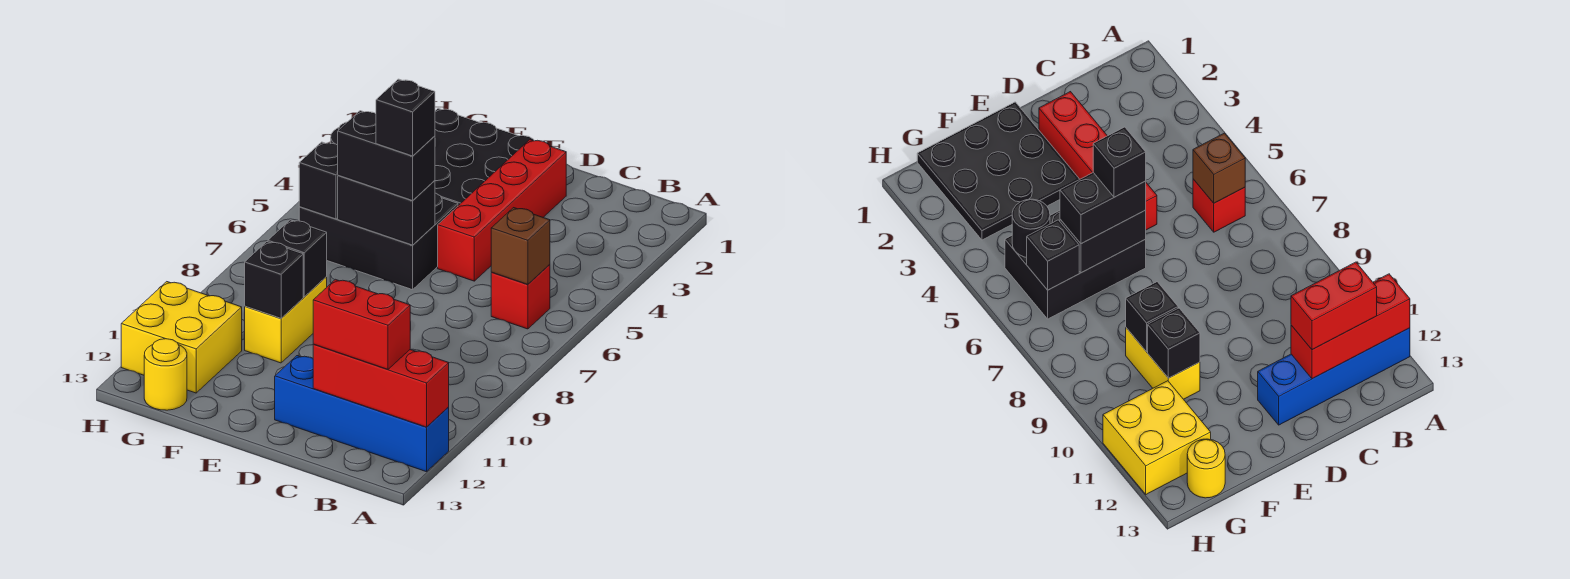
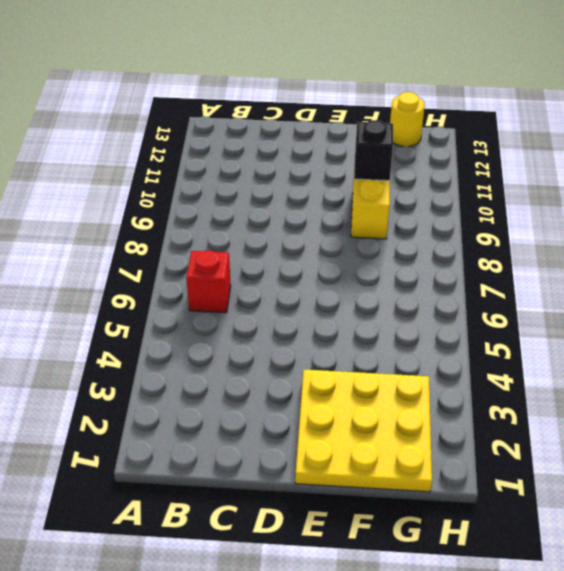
yellow 3x3 plate [295,370,432,492] -> black 3x3 plate [435,108,534,206]
none -> blue 1x4 brick [275,356,449,472]
none -> red 1x4 brick [438,140,566,281]
none -> black 2x3 brick [299,193,458,290]

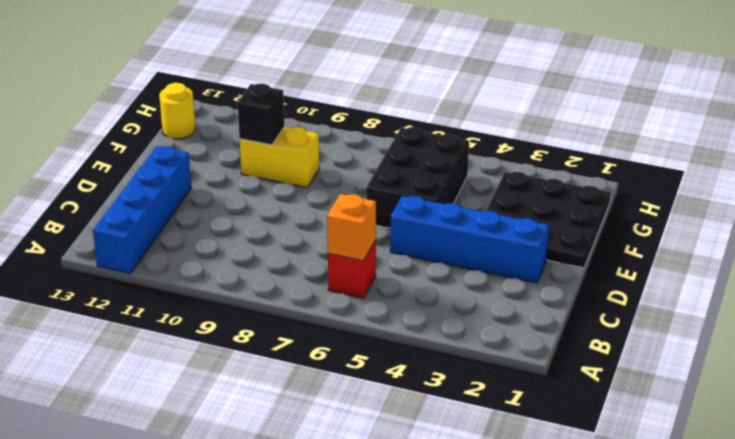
orange 1x1 brick [327,194,376,261] -> brown 1x1 brick [491,208,550,284]
blue 1x4 brick [390,195,549,283] -> red 1x4 brick [438,140,566,281]
none -> yellow 2x2 brick [121,282,242,393]
none -> red 1x3 brick [313,344,449,427]
none -> black 1x2 brick [338,175,435,245]

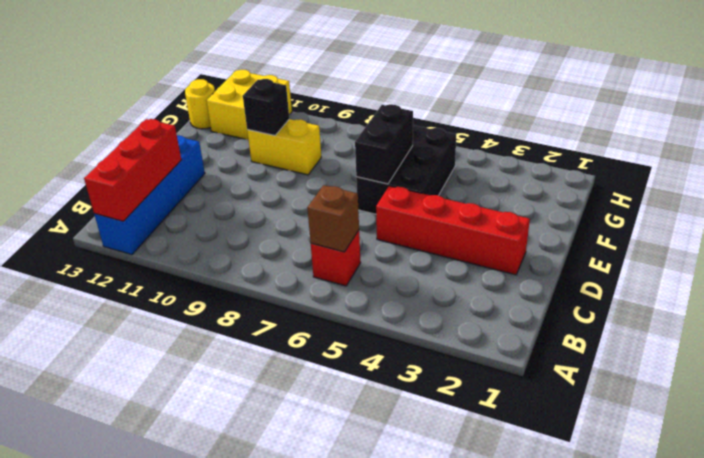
none -> black 3x3 plate [435,108,534,206]
none -> black 1x1 brick [268,220,327,297]
none -> black 1x1 round brick [1012,199,1050,257]

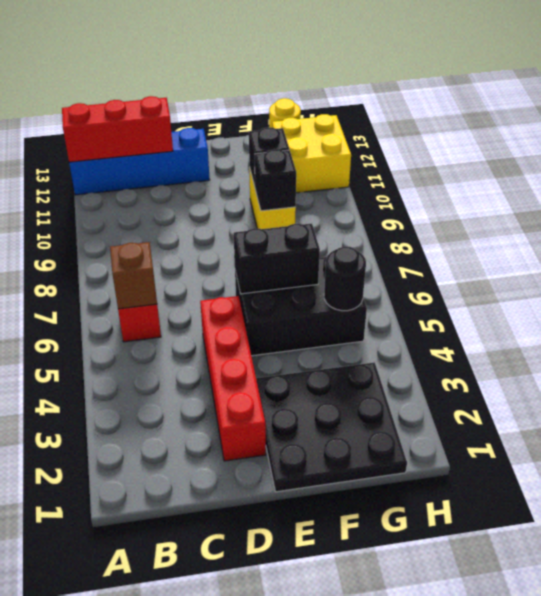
none -> black 1x1 brick [299,142,338,219]
none -> red 1x2 brick [313,279,410,369]
none -> black 1x2 brick [338,111,435,201]

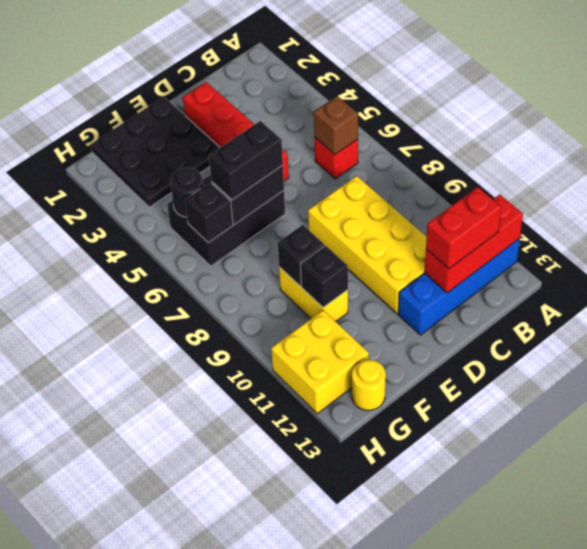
yellow 2x4 brick [308,176,427,314] -> none
none -> black 1x1 brick [376,79,435,156]

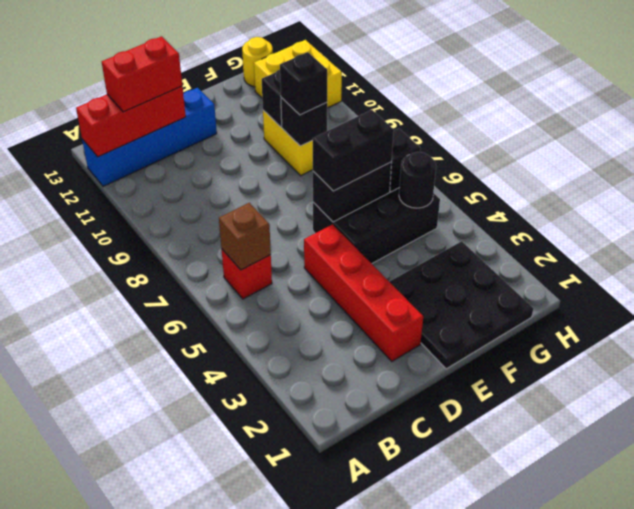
black 1x1 brick [280,52,327,115] -> black 1x1 brick moved to [376,79,435,156]

